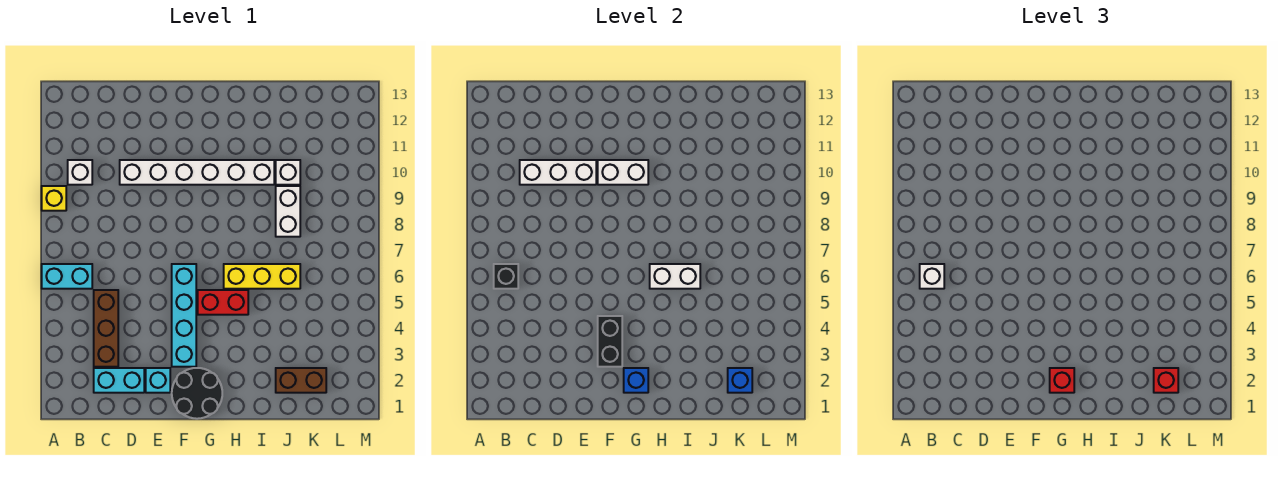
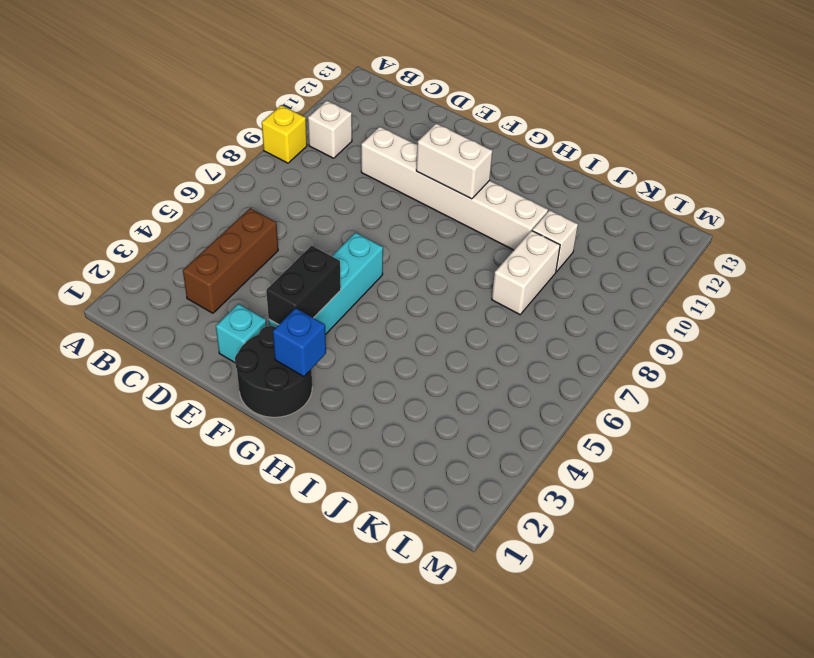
none -> cyan 1x2 brick [42,264,92,289]
none -> cyan 1x2 brick [94,368,144,393]
none -> red 1x2 brick [198,290,248,315]

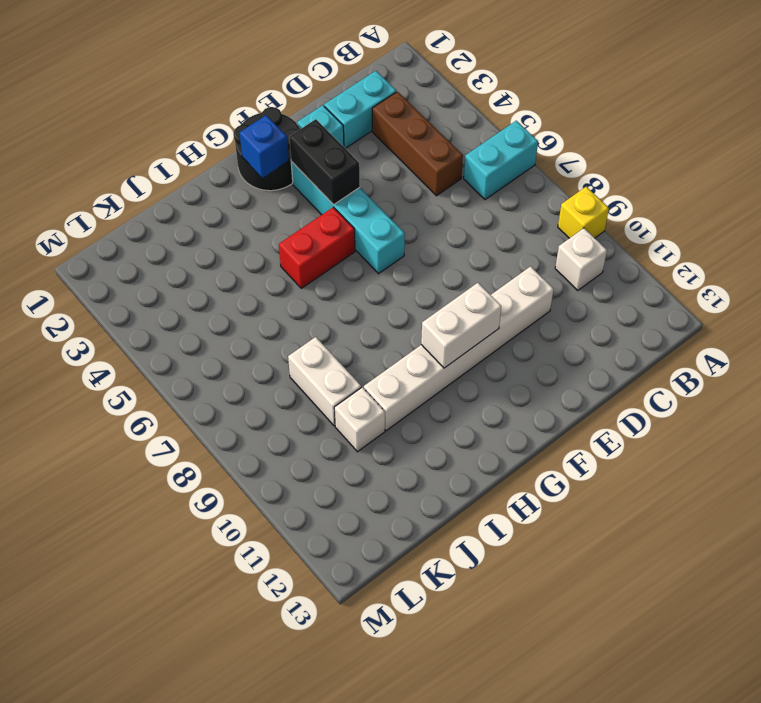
none -> yellow 1x3 brick [224,264,300,289]
none -> brown 1x2 brick [276,368,326,393]
none -> black 1x1 brick [494,264,518,289]

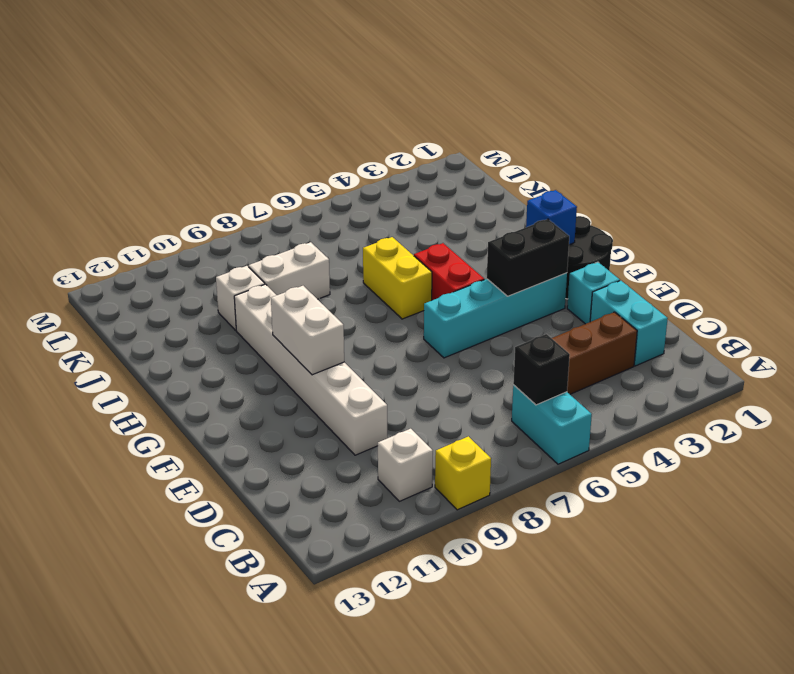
yellow 1x2 brick [363,237,432,319] -> yellow 1x3 brick [224,264,300,289]
none -> brown 1x2 brick [276,368,326,393]
none -> white 1x3 brick [520,160,596,185]
none -> white 1x2 brick [650,264,700,289]

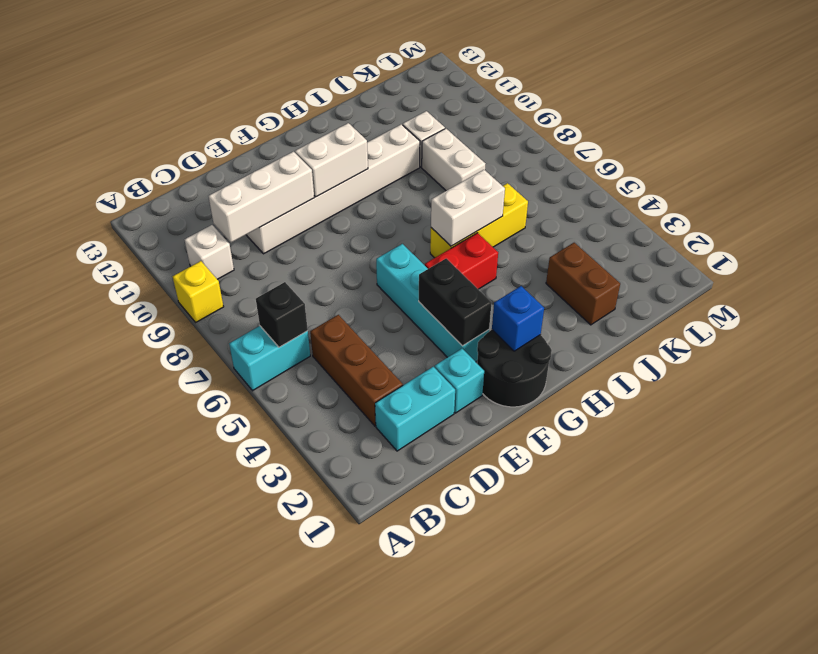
brown 1x2 brick [546,243,620,325] -> brown 1x2 brick turned to [276,368,326,393]
none -> blue 1x1 brick [728,368,752,393]
none -> white 1x1 brick [920,264,944,289]
none -> red 1x1 brick [1050,368,1074,393]

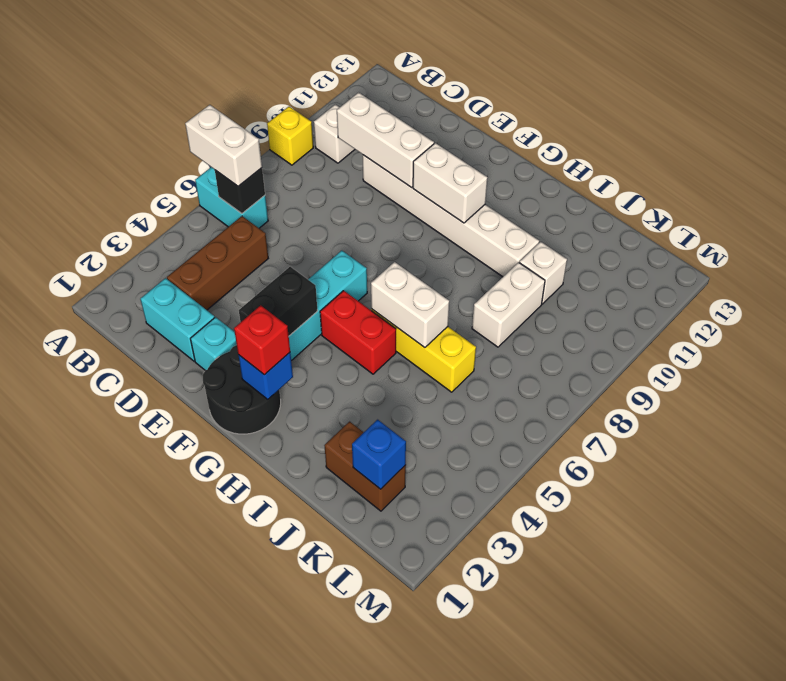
white 1x2 brick [185,105,262,186] -> white 1x1 brick [920,264,944,289]
none -> red 1x1 brick [1154,368,1178,393]

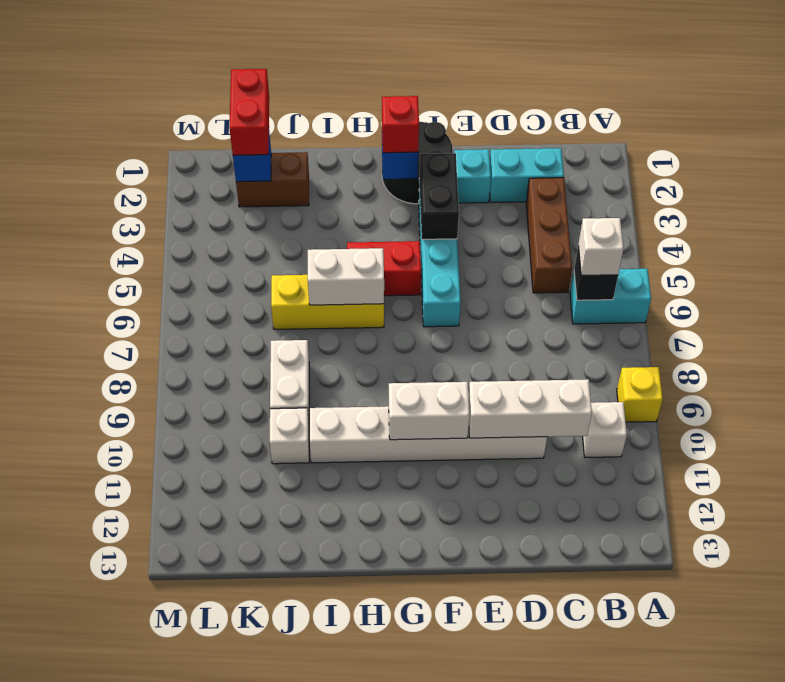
red 1x2 brick [229,69,269,155] -> red 1x1 brick [1154,368,1178,393]

